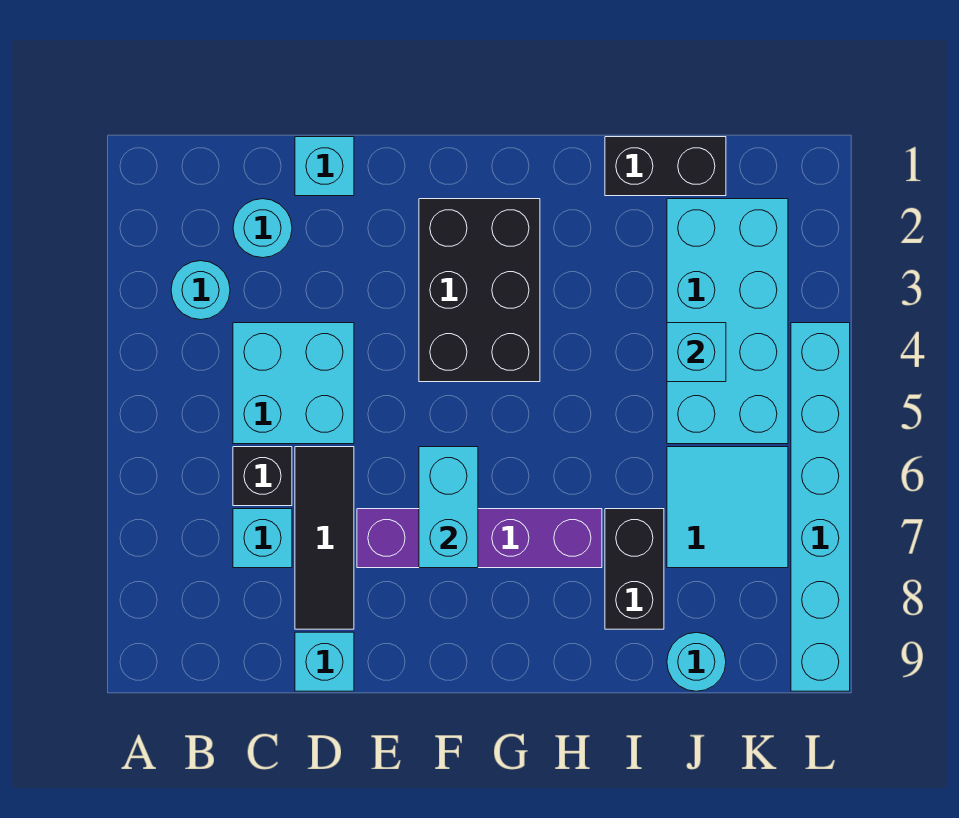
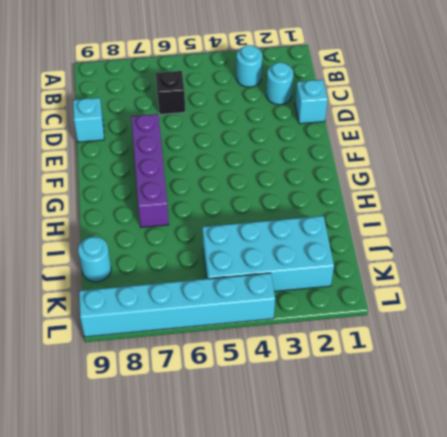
none -> cyan 2x2 brick [233,323,354,444]
none -> cyan 1x1 brick [233,509,292,568]
none -> black 1x3 tile [295,447,354,629]

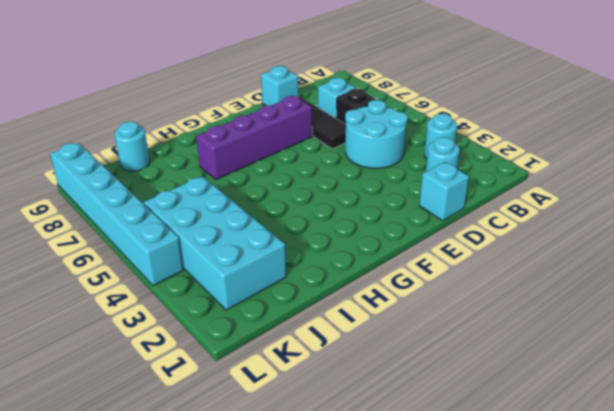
cyan 2x2 round brick [345,100,408,168] -> cyan 2x2 brick [233,323,354,444]
none -> black 2x3 brick [419,199,540,382]
none -> black 1x2 brick [605,137,726,196]
none -> black 1x2 brick [605,509,664,629]

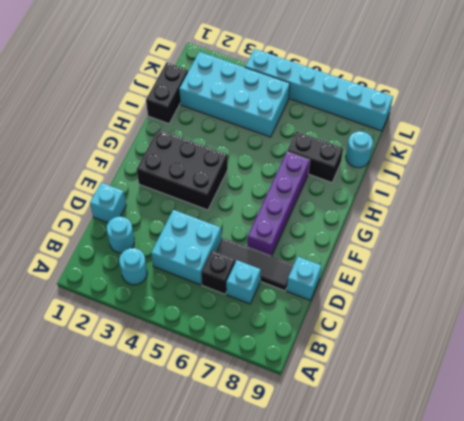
none -> cyan 2x2 tile [667,447,788,568]
none -> cyan 1x2 brick [419,447,478,568]
none -> cyan 1x1 brick [667,323,726,382]

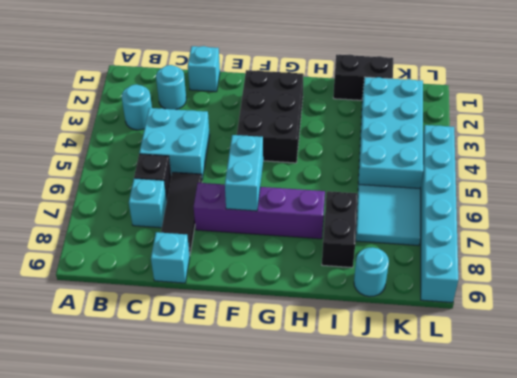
none -> cyan 1x1 brick [667,323,726,382]

